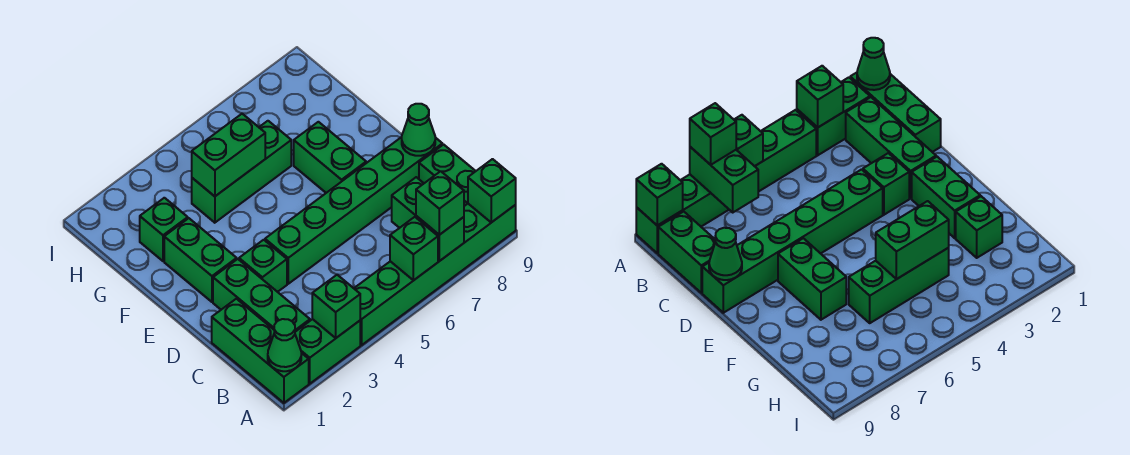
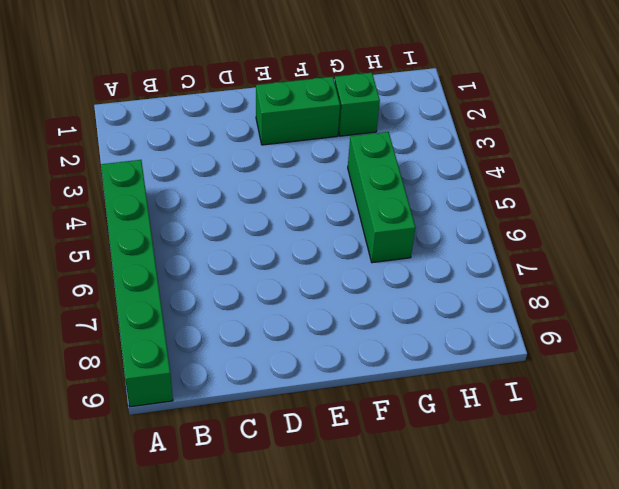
none -> green 1x3 brick [212,299,309,403]
none -> green 1x2 brick [295,319,360,384]
none -> green 1x3 brick [213,259,310,332]

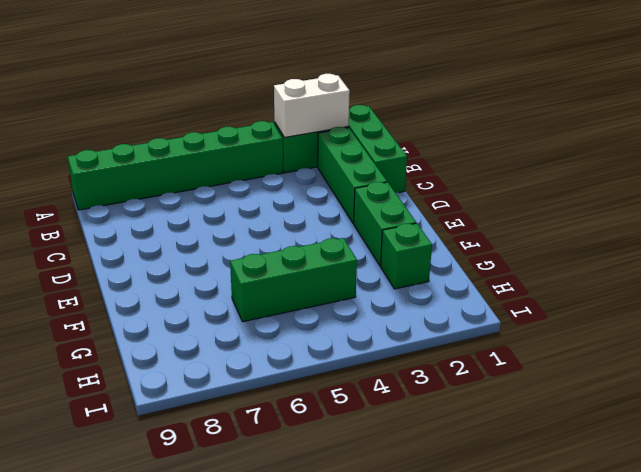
white 1x2 brick [274,74,350,137] -> green 1x1 brick [312,275,360,338]
none -> green 1x2 brick [419,145,476,206]
none -> green 1x1 brick [239,240,287,292]
none -> green 1x6 brick [265,137,442,284]

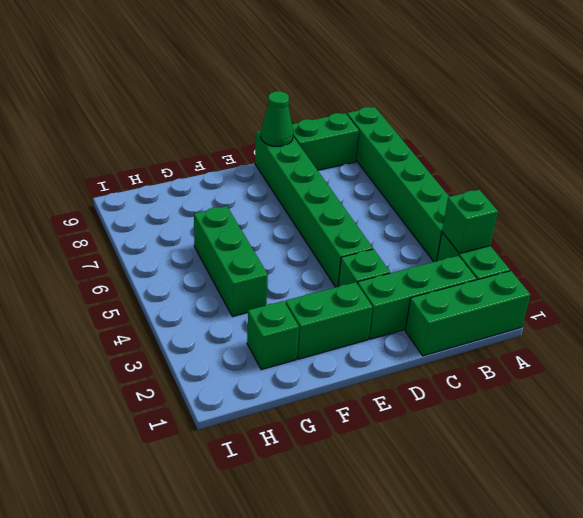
none -> green 1x2 brick [294,122,366,193]
none -> green 1x1 cone [268,319,301,371]
none -> green 1x1 brick [390,217,438,280]

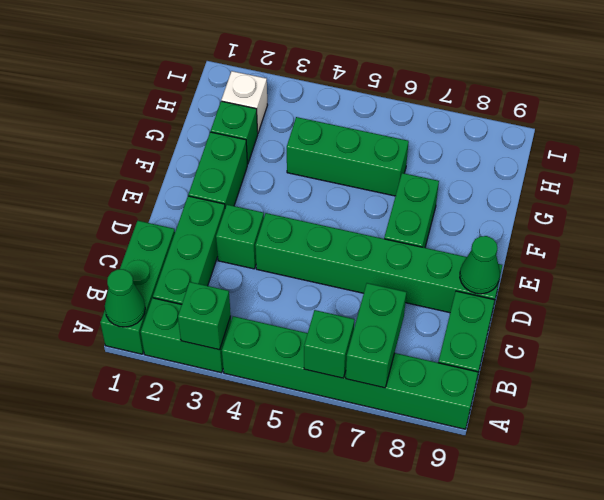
white 1x1 brick [221,71,267,133] -> none
none -> green 1x1 brick [468,159,516,222]
none -> green 1x2 brick [192,114,265,196]
none -> green 1x1 brick [416,171,464,235]

